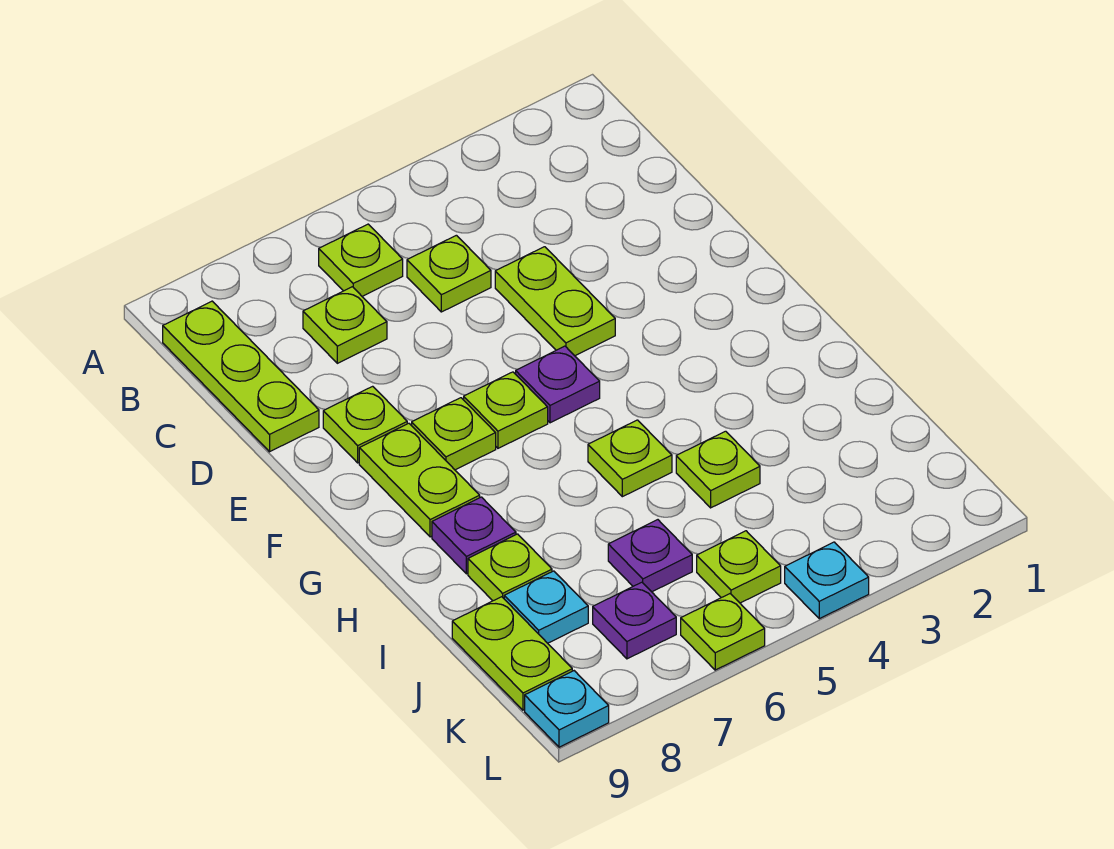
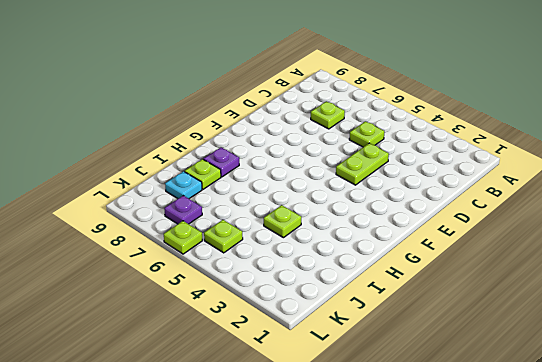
none -> lime 1x1 plate [319,224,403,296]
none -> lime 1x3 plate [163,301,319,452]
none -> lime 1x1 plate [323,386,407,463]

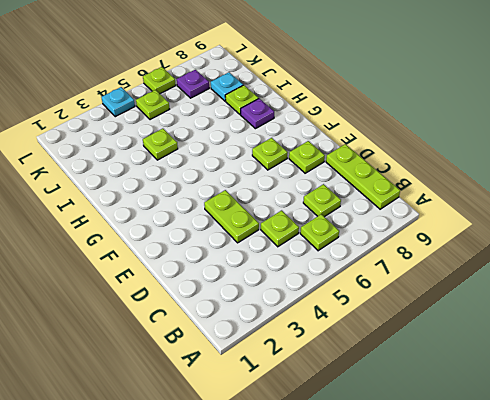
none -> purple 1x1 plate [516,346,600,423]
none -> lime 1x1 plate [464,372,548,448]
none -> lime 1x2 plate [359,423,480,537]

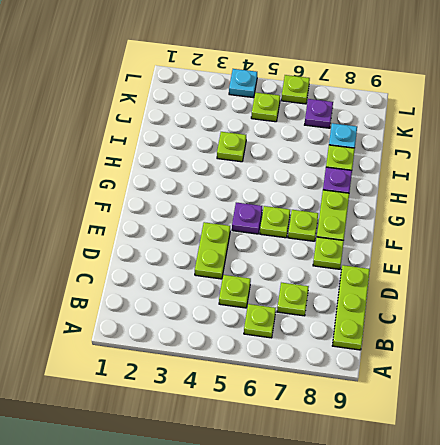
none -> lime 1x1 plate [588,420,672,497]
none -> purple 1x1 plate [608,520,692,592]
none -> lime 1x2 plate [452,597,572,710]

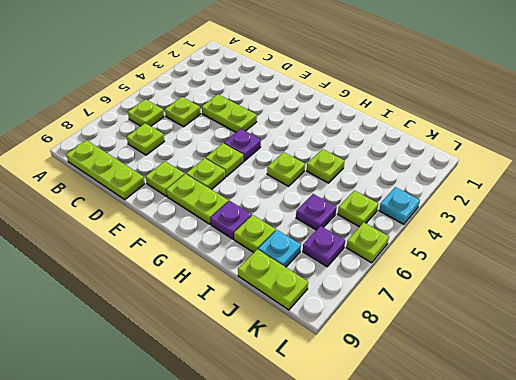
none -> cyan 1x1 plate [525,671,609,747]

